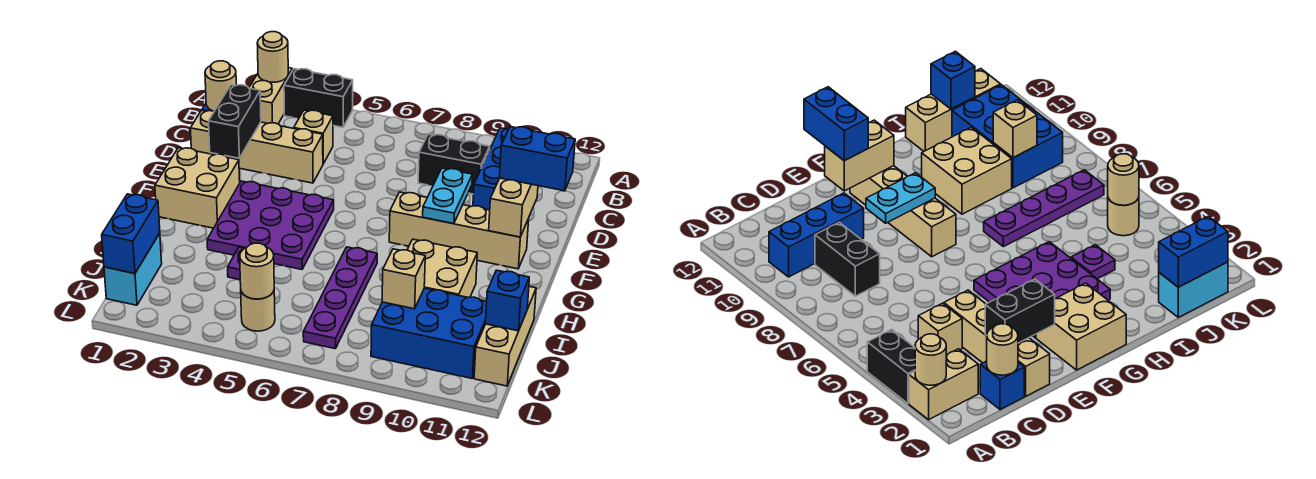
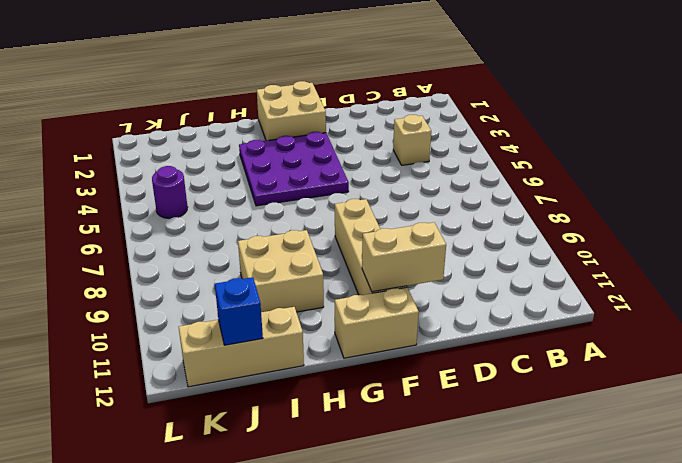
tan 1x2 brick [335,287,419,358] -> tan 1x2 brick moved to [249,68,292,124]
purple 1x1 round brick [152,166,188,219] -> tan 1x1 round brick [241,291,275,331]
none -> black 1x2 brick [284,69,353,127]
none -> blue 1x3 brick [473,128,509,210]
none -> blue 1x1 brick [980,361,1024,410]

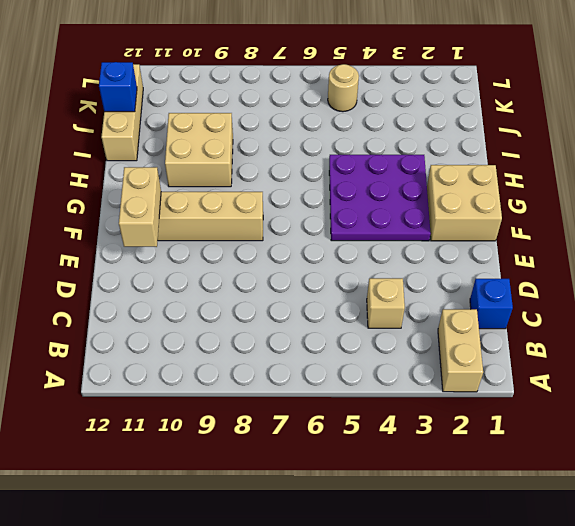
none -> black 1x2 brick [284,69,353,127]
none -> blue 1x3 brick [473,128,509,210]
none -> black 1x2 brick [418,134,490,194]

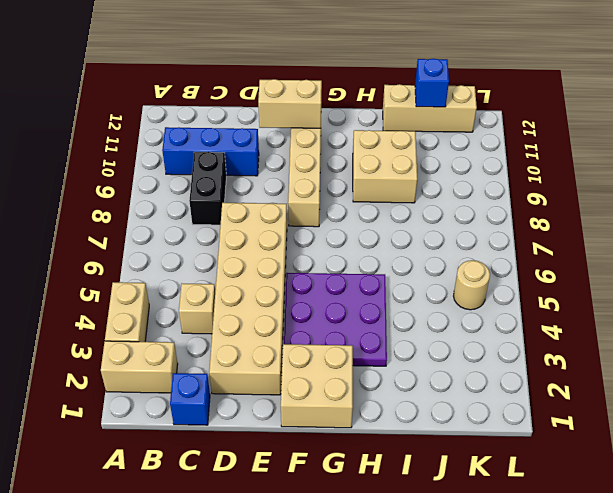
tan 1x2 brick [105,282,149,342] -> black 1x2 brick [284,69,353,127]
tan 2x6 brick [209,203,287,395] -> tan 1x4 brick [190,111,323,183]
none -> purple 1x4 plate [303,247,377,349]
none -> purple 1x1 plate [228,247,244,280]
none -> cyan 1x2 brick [104,233,162,305]

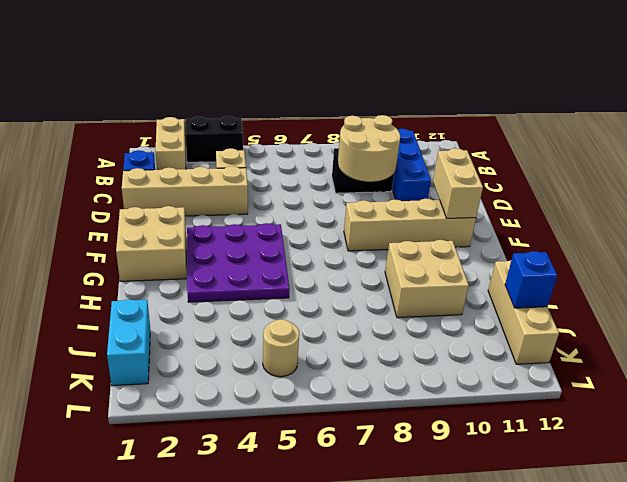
tan 2x2 round brick [338,115,400,182] -> none
none -> purple 1x4 plate [303,247,377,349]
none -> purple 1x1 plate [228,247,244,280]
none -> blue 2x3 brick [371,288,487,378]

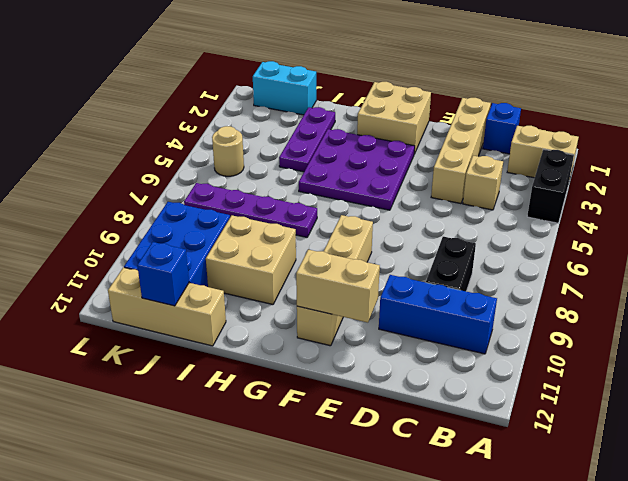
purple 1x3 plate [279,107,335,172] -> purple 1x1 plate [228,247,244,280]
none -> tan 1x1 round brick [257,32,288,82]
none -> tan 1x1 round brick [205,61,236,111]
none -> black 1x2 brick [209,85,261,158]

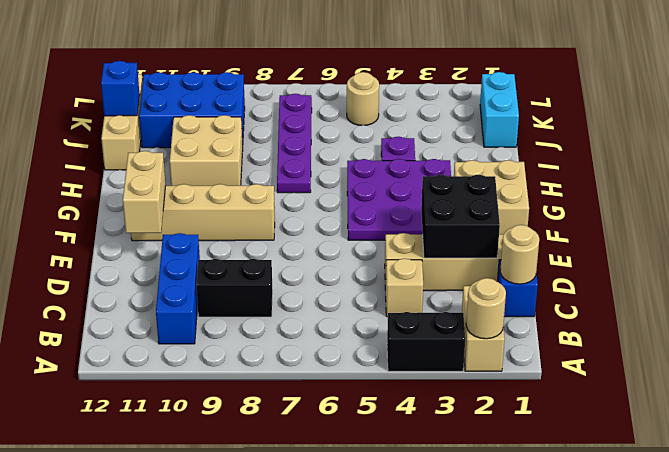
black 2x2 brick [421,175,500,258] -> black 1x2 brick [209,85,261,158]
none -> cyan 1x2 plate [423,168,472,224]
none -> blue 1x2 brick [102,194,160,273]
none -> tan 1x1 brick [382,249,425,309]

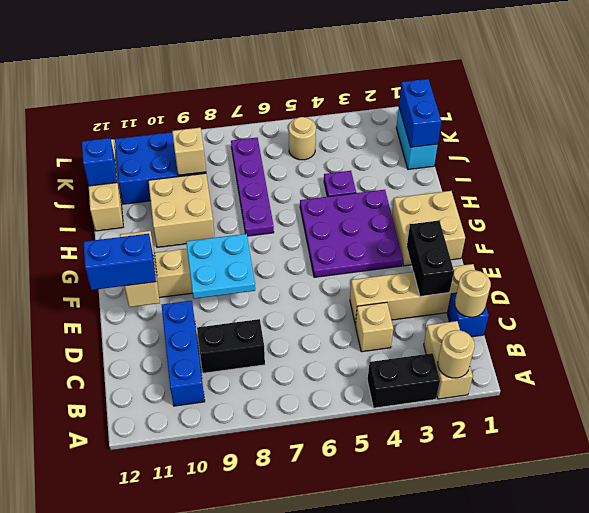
cyan 2x2 plate [186,234,255,299] -> cyan 1x2 plate [423,168,472,224]
none -> tan 1x1 round brick [240,243,274,299]

